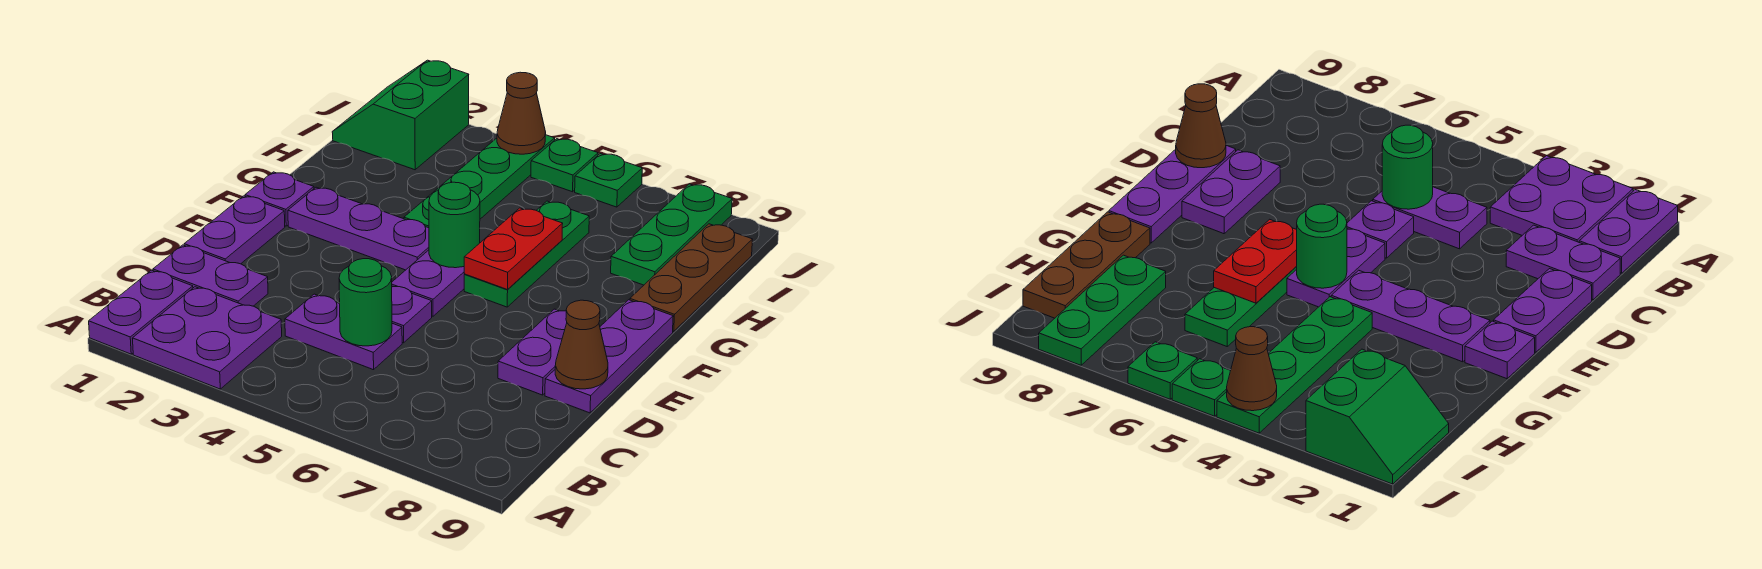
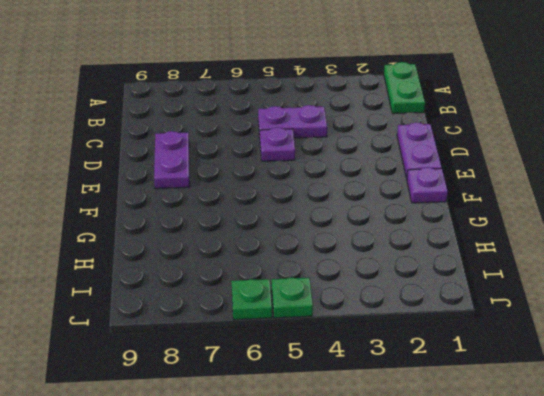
green 1x2 plate [384,62,425,114] -> purple 1x2 plate [89,270,193,354]
none -> purple 2x2 plate [133,287,282,389]
none -> purple 1x2 plate [153,245,268,306]
none -> purple 1x3 plate [545,300,673,413]

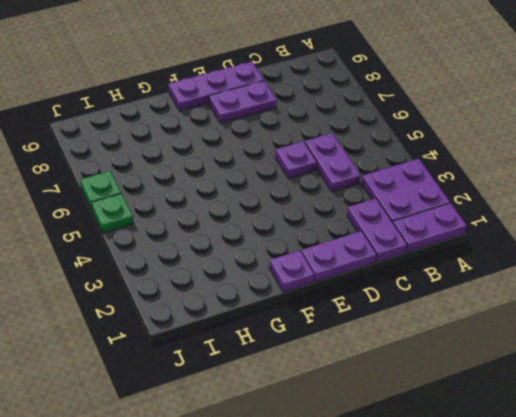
none -> purple 1x2 plate [392,250,465,316]
none -> purple 1x3 plate [288,187,429,270]
none -> green 1x3 plate [464,201,589,307]

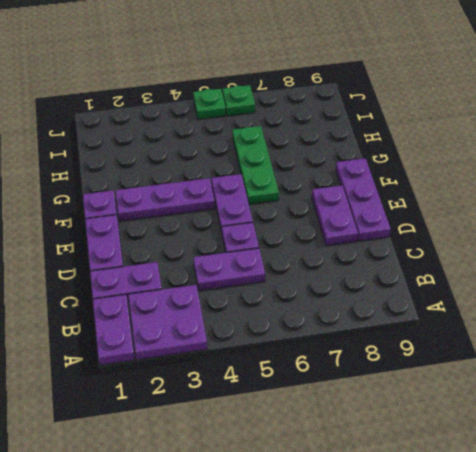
none -> green 1x4 plate [404,135,555,228]
none -> brown 1x3 plate [630,224,753,331]
none -> green 1x3 plate [611,184,732,285]

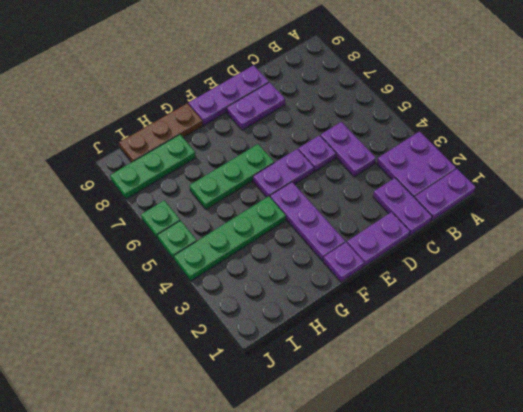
none -> green 2x2 slope [332,60,469,170]
none -> green 1x1 round brick [339,259,392,346]
none -> brown 1x1 cone [555,300,608,389]

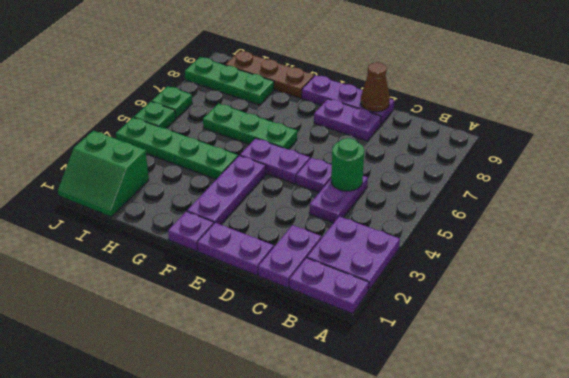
none -> green 1x1 round brick [429,182,480,268]
none -> red 1x2 plate [464,208,563,290]
none -> brown 1x1 cone [497,72,546,154]

